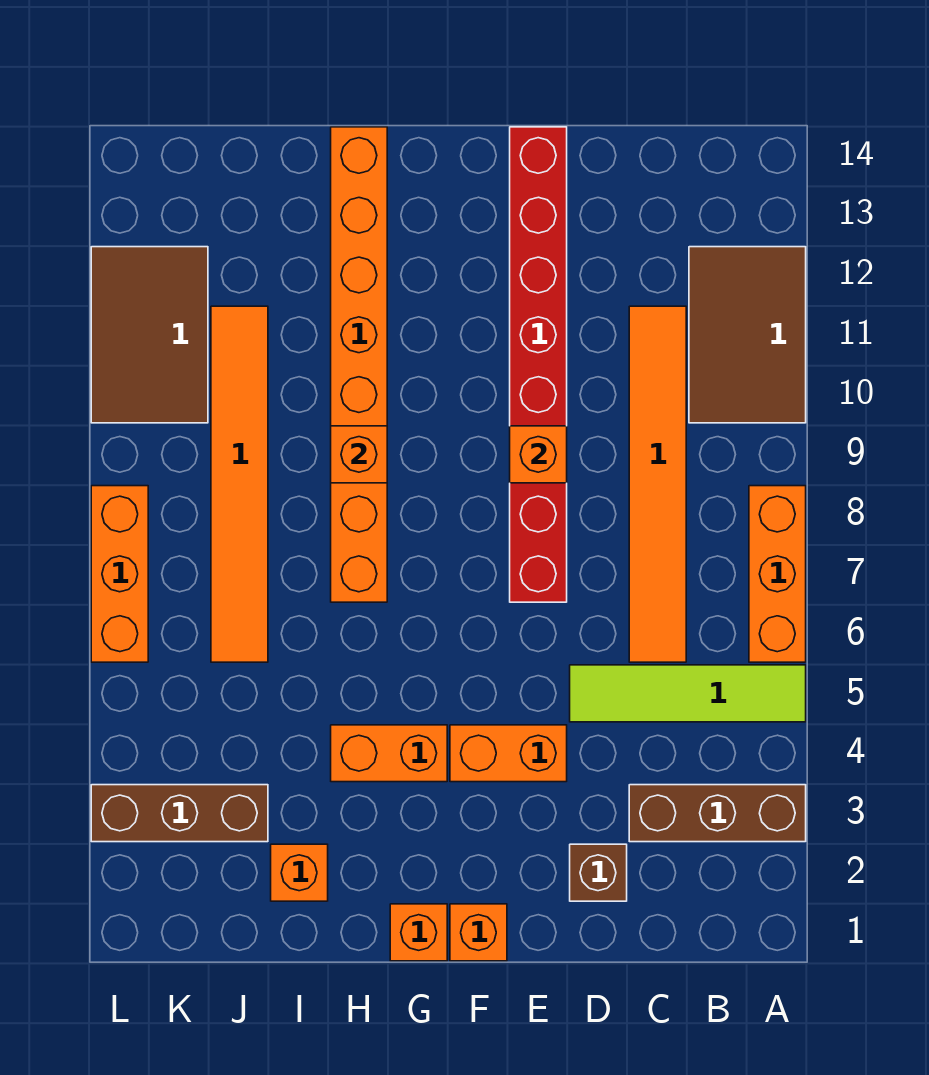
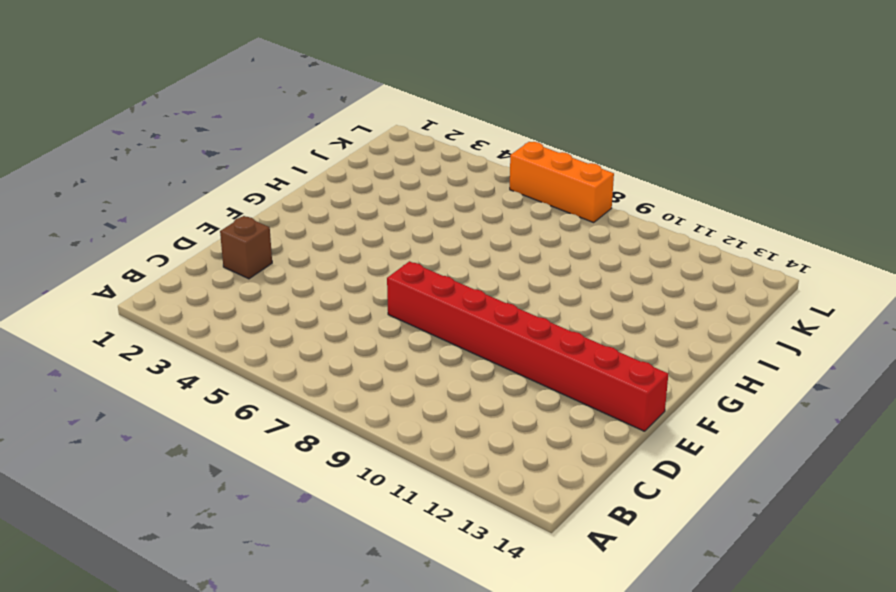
none -> brown 1x3 brick [629,785,806,842]
none -> lime 1x4 tile [570,665,806,722]
none -> orange 1x3 brick [749,486,806,662]

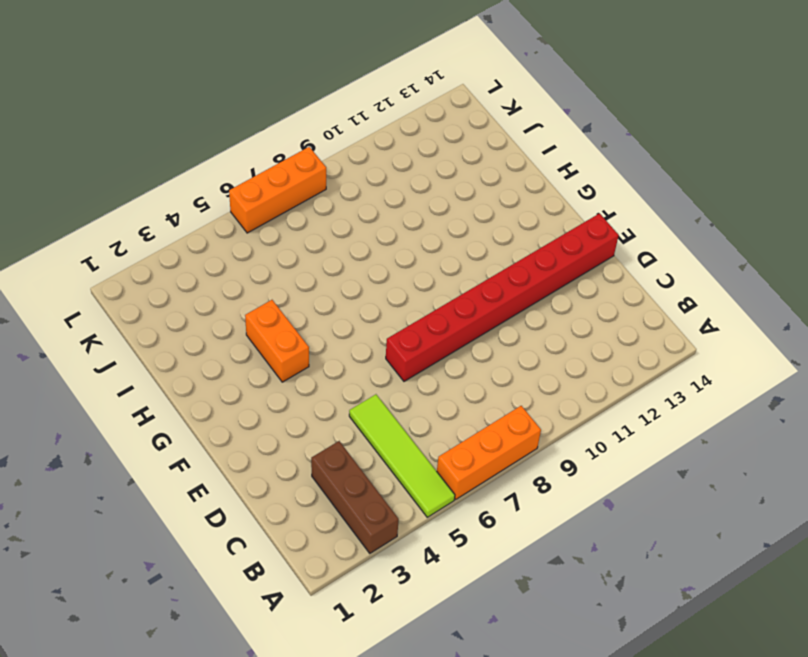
none -> brown 2x3 tile [689,247,806,423]
none -> orange 1x6 tile [629,306,686,662]
none -> brown 1x1 brick [570,844,627,901]

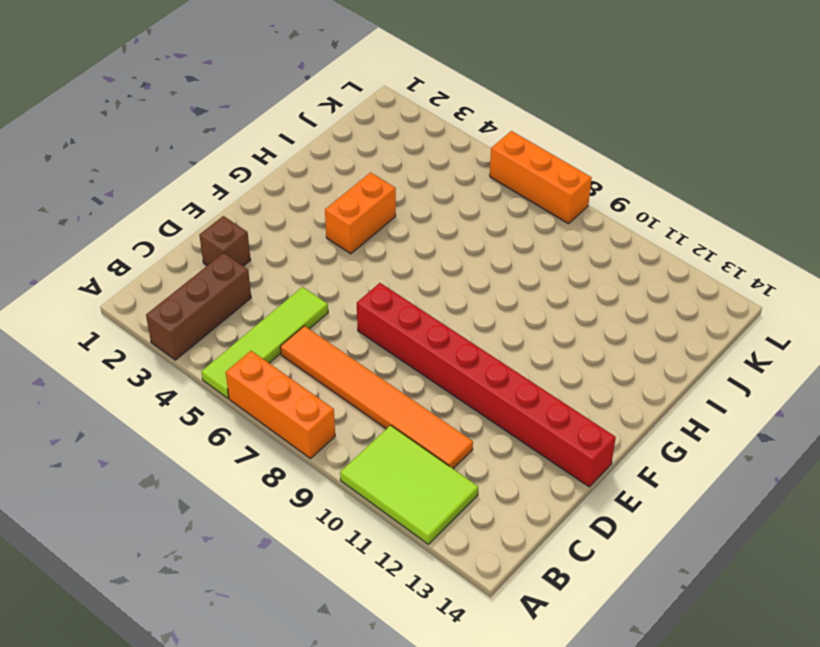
lime 2x3 tile [340,425,478,544] -> brown 2x3 tile [689,247,806,423]
none -> orange 1x2 brick [450,725,567,782]
none -> orange 1x1 brick [450,904,507,961]
none -> orange 1x1 brick [390,904,447,961]

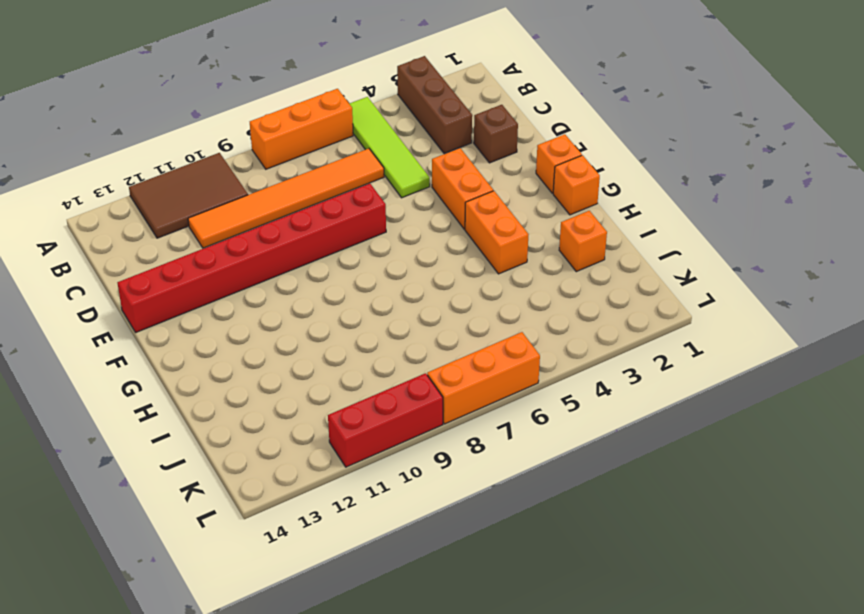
red 1x3 brick [328,373,443,467] -> brown 2x3 tile [91,247,208,423]
none -> orange 1x8 brick [331,127,387,602]
none -> brown 1x3 brick [91,785,268,842]
none -> orange 1x6 tile [211,306,268,662]

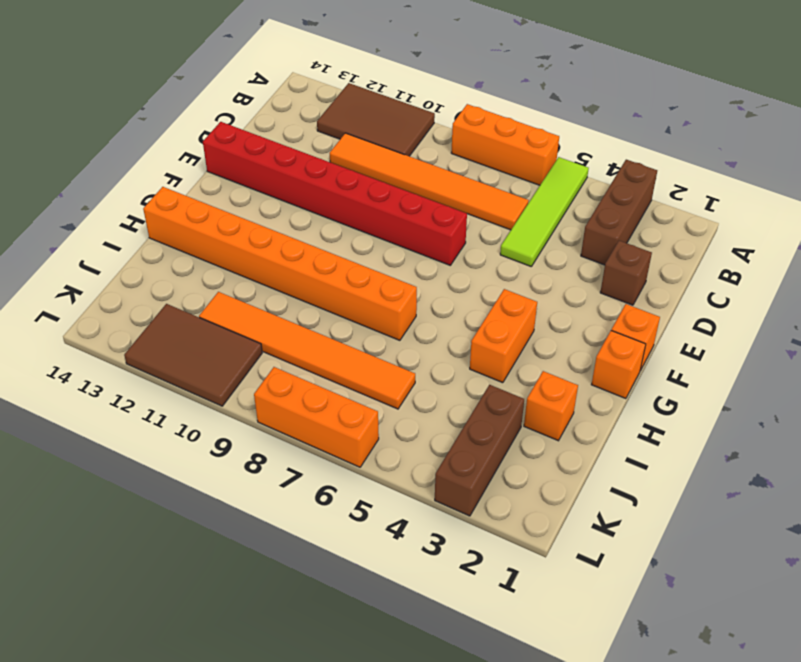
none -> orange 1x2 brick [450,725,567,782]
none -> orange 1x1 brick [510,426,567,483]
none -> orange 1x1 brick [331,426,387,483]

